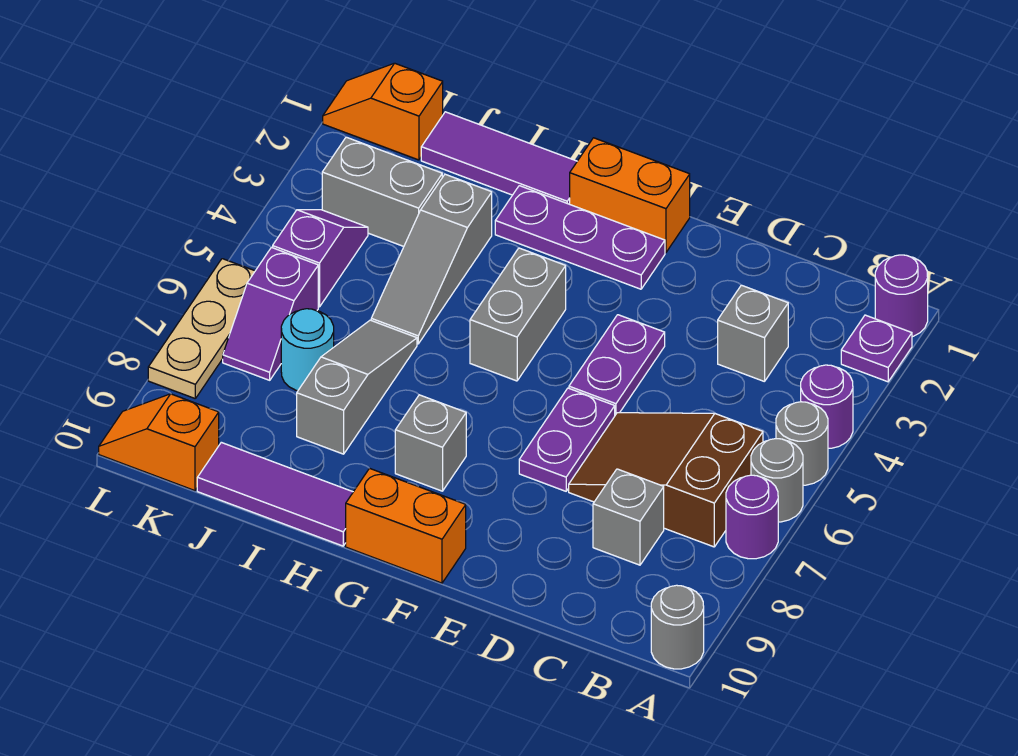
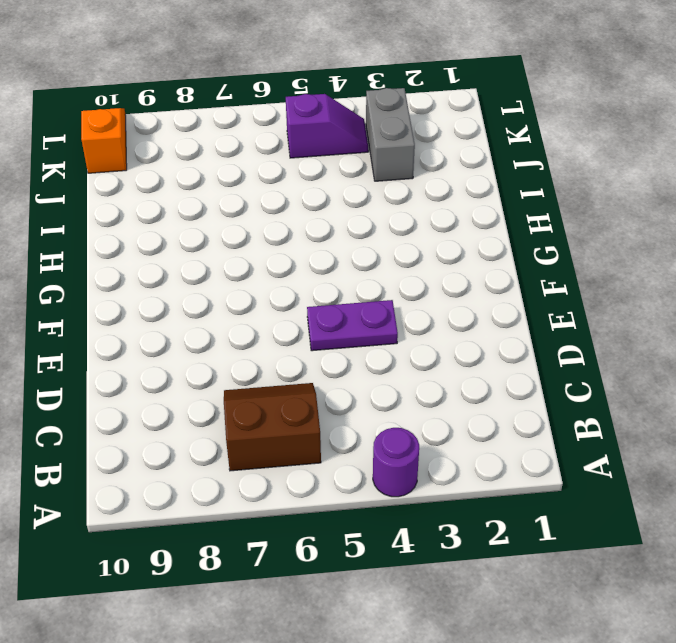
brown 2x2 slope [224,383,321,471] -> brown 2x3 slope [569,413,763,547]
none -> purple 1x1 round brick [875,255,928,337]
none -> purple 1x1 plate [841,315,912,382]
none -> grey 1x1 round brick [776,402,828,485]

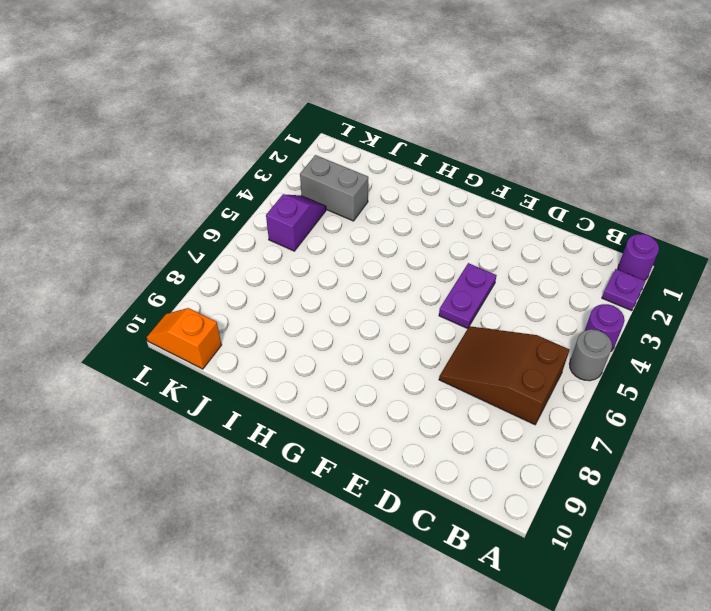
none -> grey 1x1 round brick [751,439,803,522]
none -> purple 1x1 round brick [726,475,778,559]
none -> grey 1x1 round brick [651,585,704,669]

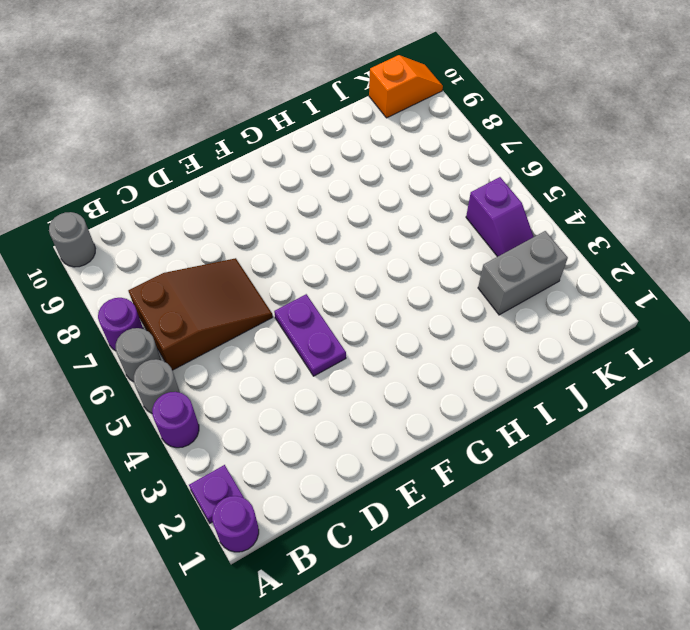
none -> grey 1x1 brick [718,285,788,382]
none -> grey 1x1 brick [593,469,664,565]
none -> purple 1x2 plate [519,388,615,491]

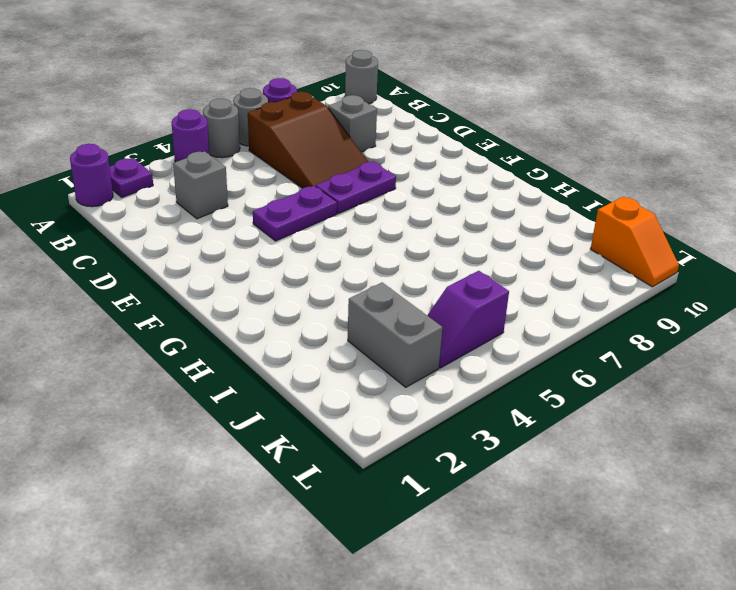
none -> orange 1x2 brick [570,138,690,252]
none -> purple 1x3 plate [495,186,665,289]
none -> orange 1x2 brick [346,468,466,583]

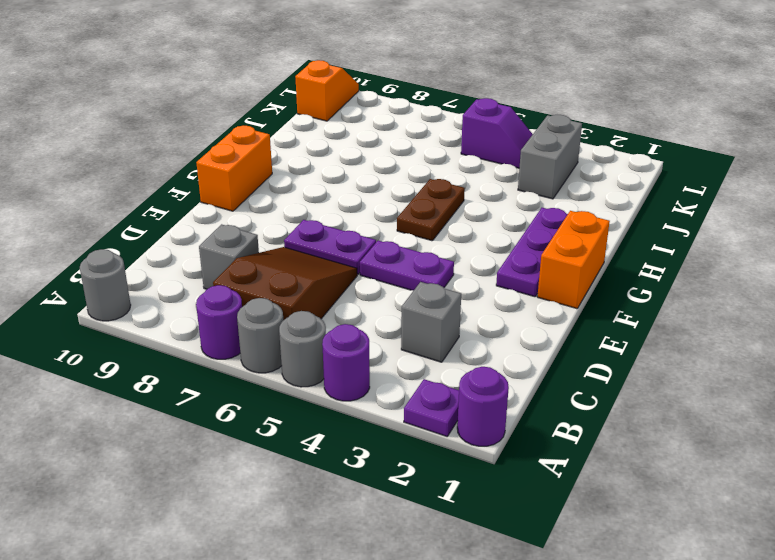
brown 1x2 plate [397,179,465,241] -> grey 1x2 brick [470,248,566,381]
none -> grey 1x1 brick [395,395,466,491]
none -> purple 1x3 tile [421,112,577,204]
none -> purple 1x3 tile [197,442,353,546]

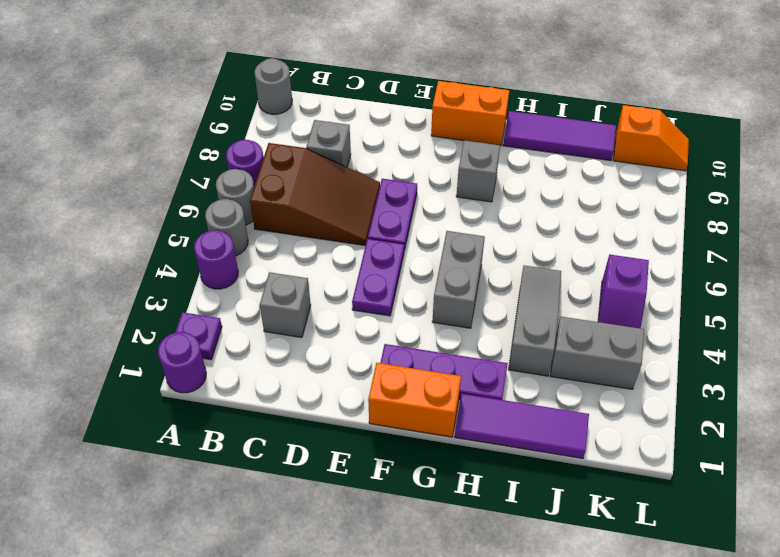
none -> grey 1x3 slope [297,320,417,454]
none -> cyan 1x1 round brick [281,309,334,391]
none -> orange 1x2 slope [323,63,443,160]

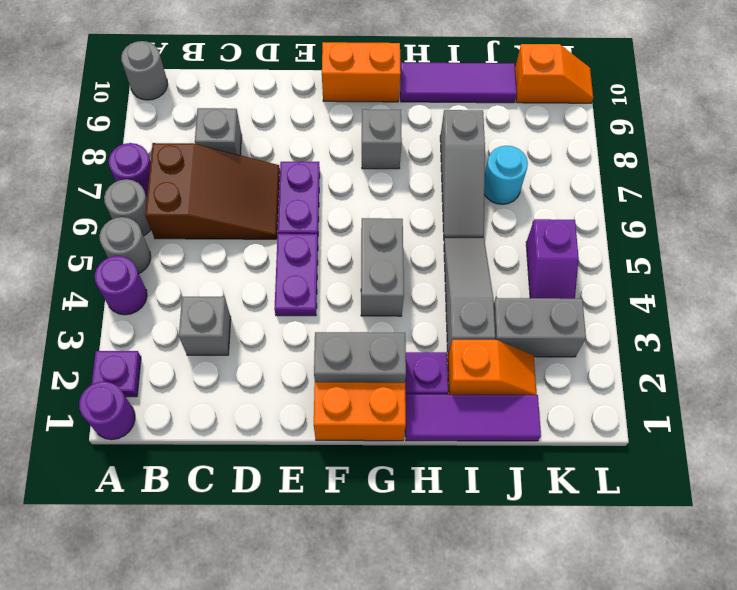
grey 1x2 brick [314,332,406,383] -> none
orange 1x2 slope [448,340,537,395] -> orange 1x2 slope moved to [323,63,443,160]
none -> purple 1x2 slope [223,247,318,380]
none -> tan 1x3 plate [148,259,255,398]

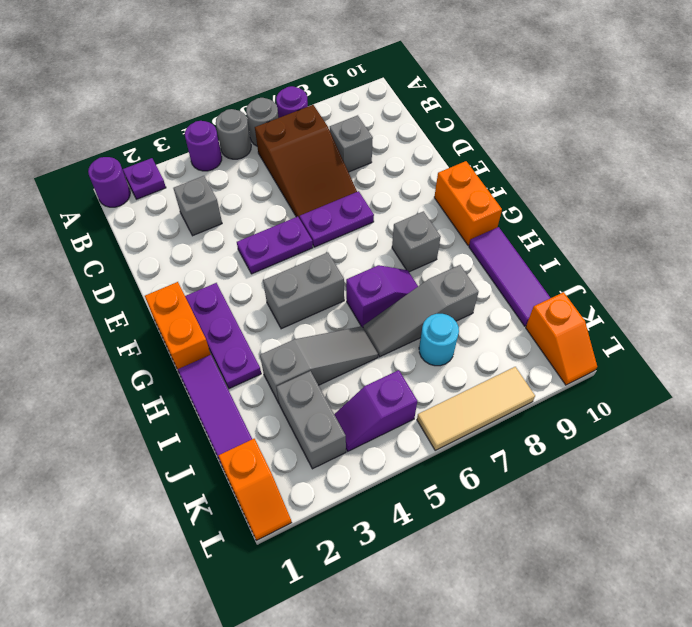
purple 1x2 slope [346,265,418,328] -> purple 1x2 slope moved to [223,247,318,380]
tan 1x3 tile [417,367,535,450] -> tan 1x3 plate [148,259,255,398]
none -> grey 1x1 round brick [651,585,704,669]

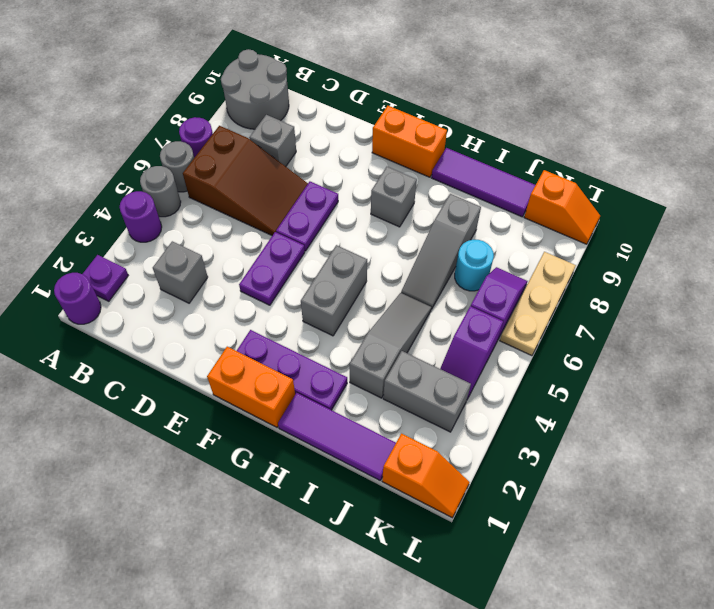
grey 2x2 round brick [221,49,289,129] -> grey 1x1 round brick [651,585,704,669]

